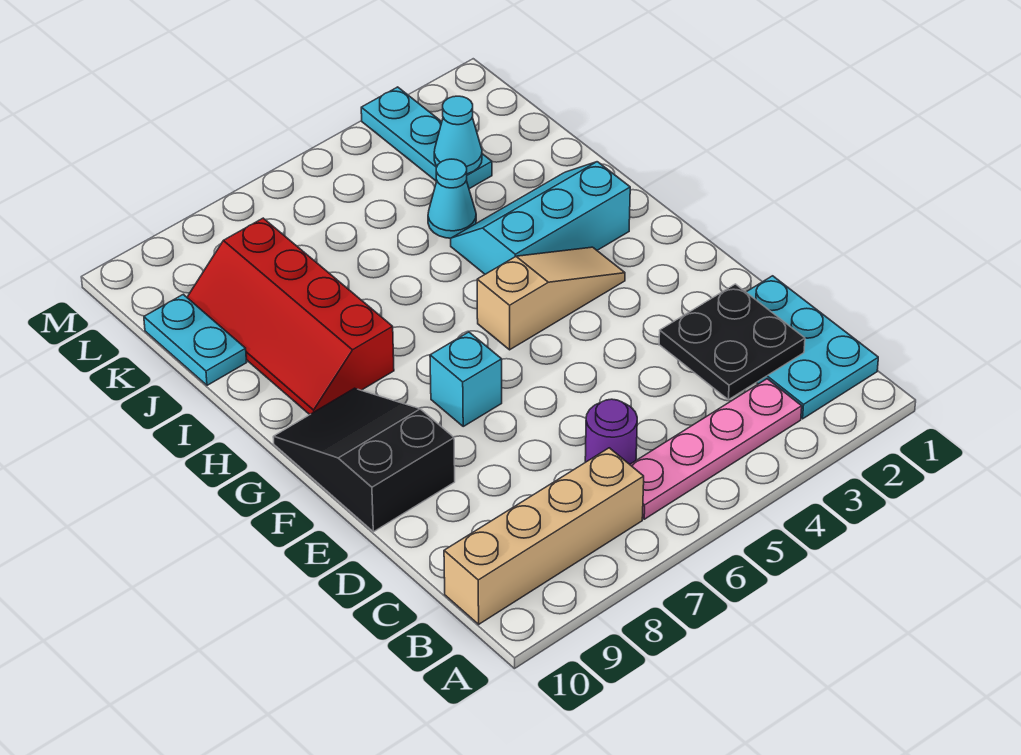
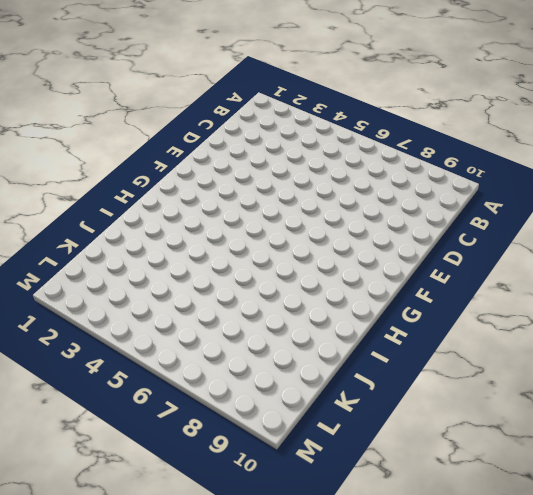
none -> cyan 2x3 plate [746,276,878,419]
none -> pink 1x4 plate [630,379,802,519]
none -> tan 1x4 brick [444,448,644,624]

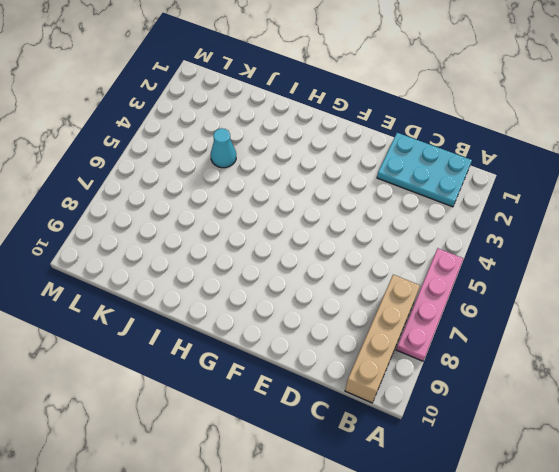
pink 1x4 plate [396,248,463,361] -> pink 1x4 plate moved to [630,379,802,519]
none -> purple 1x1 round brick [585,399,637,464]
none -> black 2x3 slope [273,388,455,532]
none -> cyan 1x1 brick [430,332,502,426]

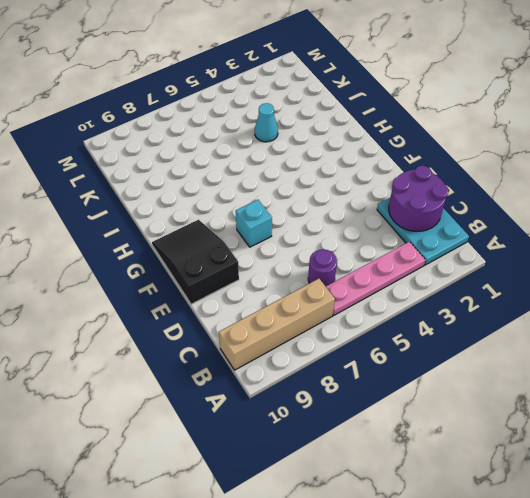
purple 2x2 round brick [389,166,449,231] -> black 2x2 plate [659,284,805,400]
none -> tan 1x3 slope [477,247,625,350]
none -> cyan 2x3 slope [451,162,630,274]
none -> red 2x4 slope [187,218,394,415]

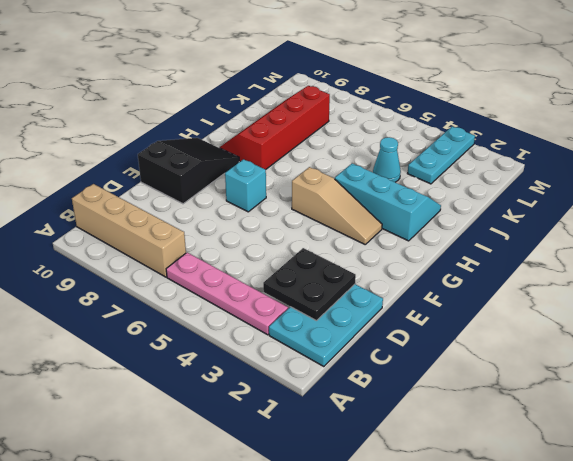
none -> purple 1x1 round brick [585,399,637,464]
none -> cyan 1x2 plate [144,294,247,385]
none -> cyan 1x1 cone [434,96,482,174]

